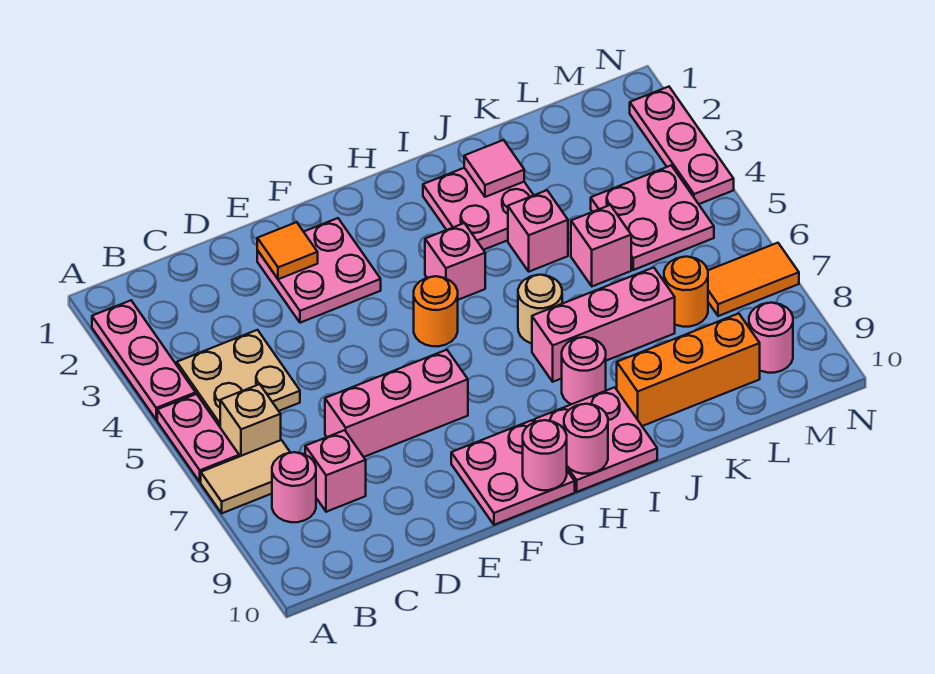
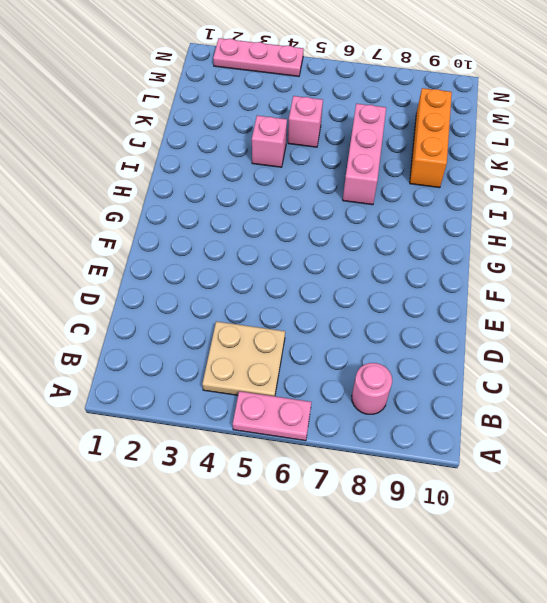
none -> pink 1x3 plate [92,300,196,420]
none -> tan 1x2 tile [201,440,290,513]
none -> tan 1x1 brick [220,384,281,456]

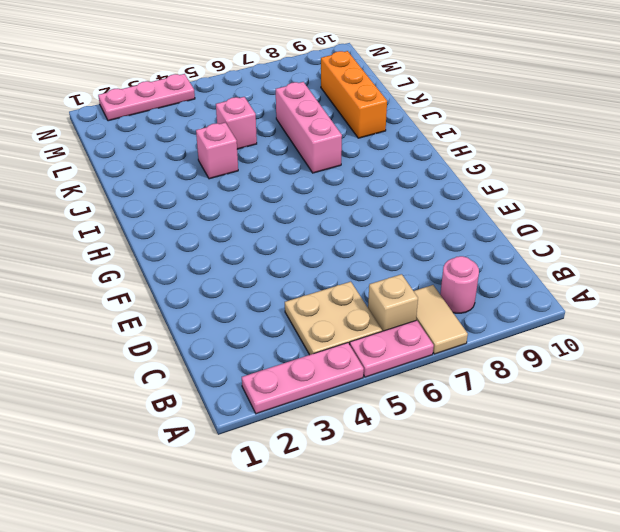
none -> pink 1x1 brick [305,430,366,512]
none -> pink 1x3 brick [325,350,468,457]
none -> pink 2x2 plate [257,218,381,323]

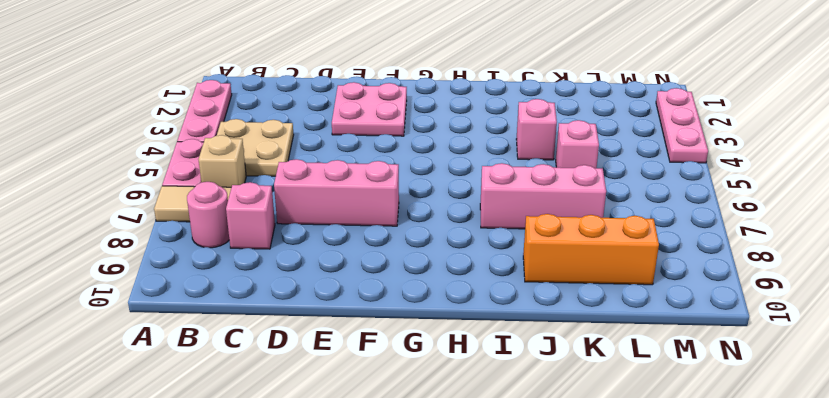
none -> pink 2x2 plate [451,420,575,525]
none -> orange 1x1 round brick [414,276,458,346]
none -> pink 1x1 brick [425,223,485,300]

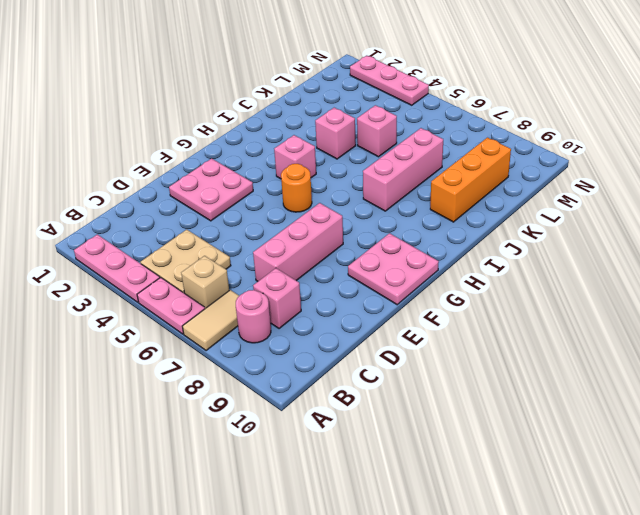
none -> pink 2x2 plate [534,387,657,492]
none -> pink 2x2 plate [423,168,534,250]
none -> tan 1x1 round brick [518,275,562,343]

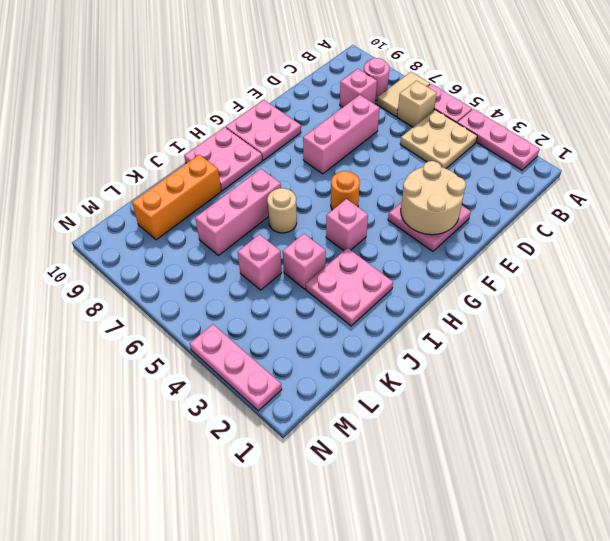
tan 2x2 round brick [401,161,466,235] -> orange 1x1 tile [257,222,318,279]
none -> pink 1x1 round brick [562,337,606,404]
none -> pink 2x2 plate [591,166,714,270]
none -> orange 1x1 round brick [664,257,708,327]

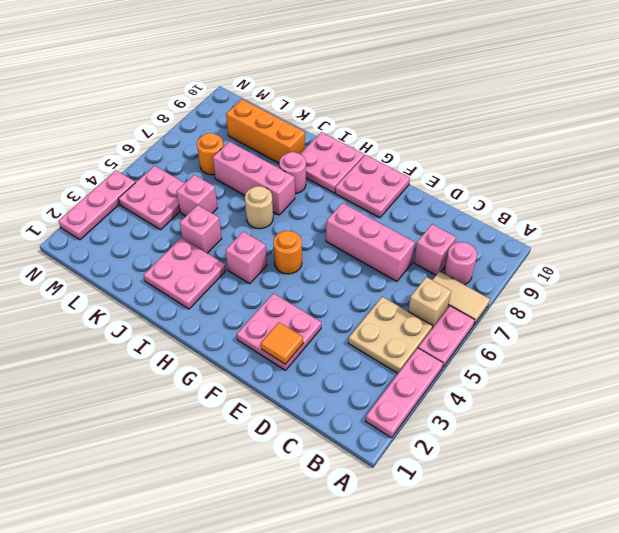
none -> orange 1x2 tile [708,243,799,316]
none -> pink 1x1 round brick [749,303,793,373]
none -> pink 1x1 round brick [523,420,567,490]

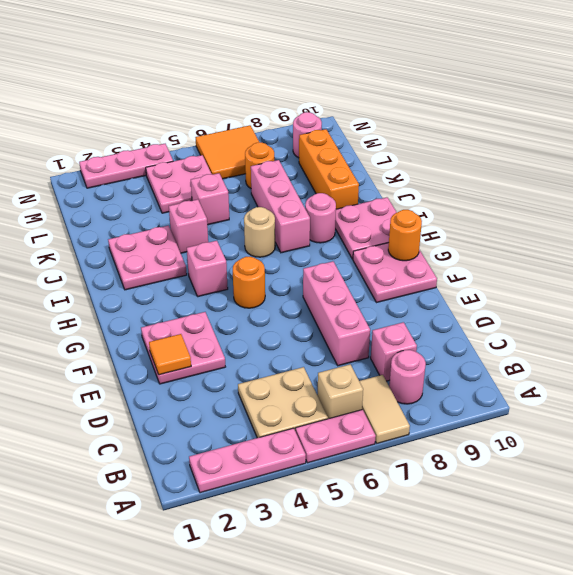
orange 1x1 round brick [388,210,422,261] -> pink 1x1 round brick [523,420,567,490]
orange 2x2 tile [196,125,259,179] -> orange 1x2 tile [708,243,799,316]
none -> pink 1x1 round brick [564,404,608,474]
none -> pink 1x1 tile [464,140,524,197]

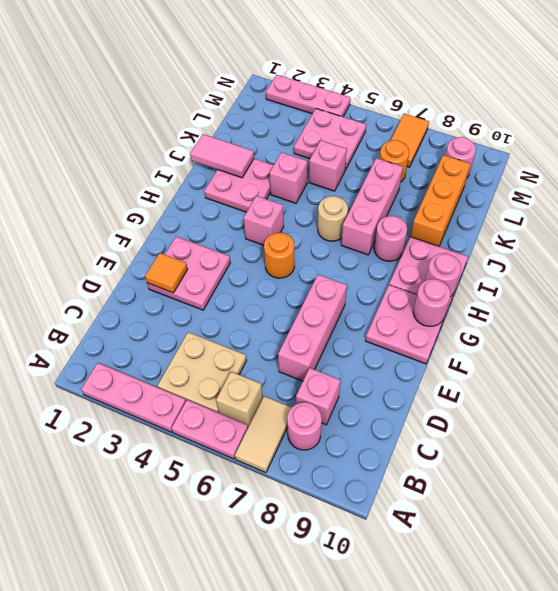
pink 1x2 tile [190,134,254,178] -> pink 1x1 tile [464,140,524,197]

